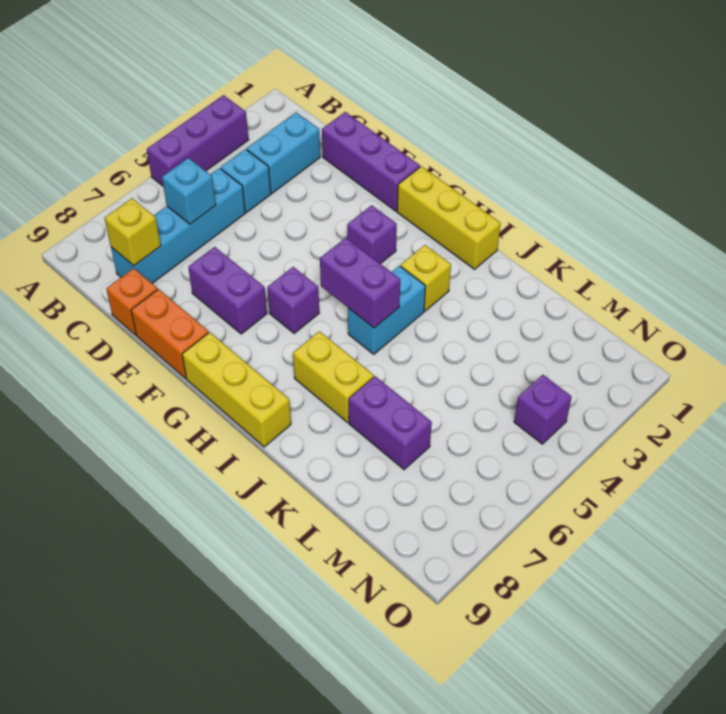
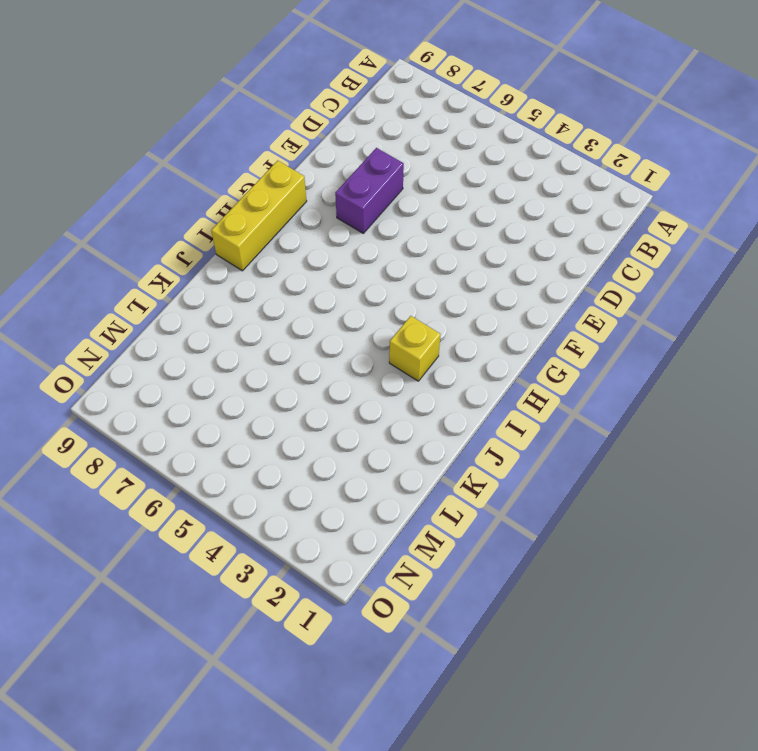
none -> purple 1x3 brick [147,95,249,186]
none -> cyan 1x2 brick [247,112,320,193]
none -> cyan 1x1 brick [221,149,271,212]

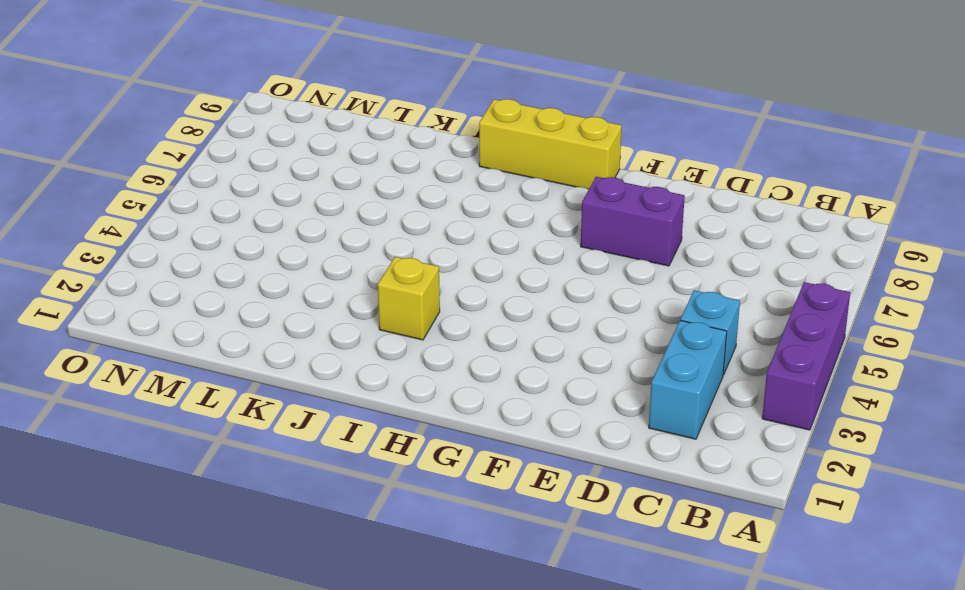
none -> cyan 1x4 brick [111,168,245,283]
none -> purple 1x3 brick [322,112,420,211]
none -> orange 1x1 brick [106,268,158,335]

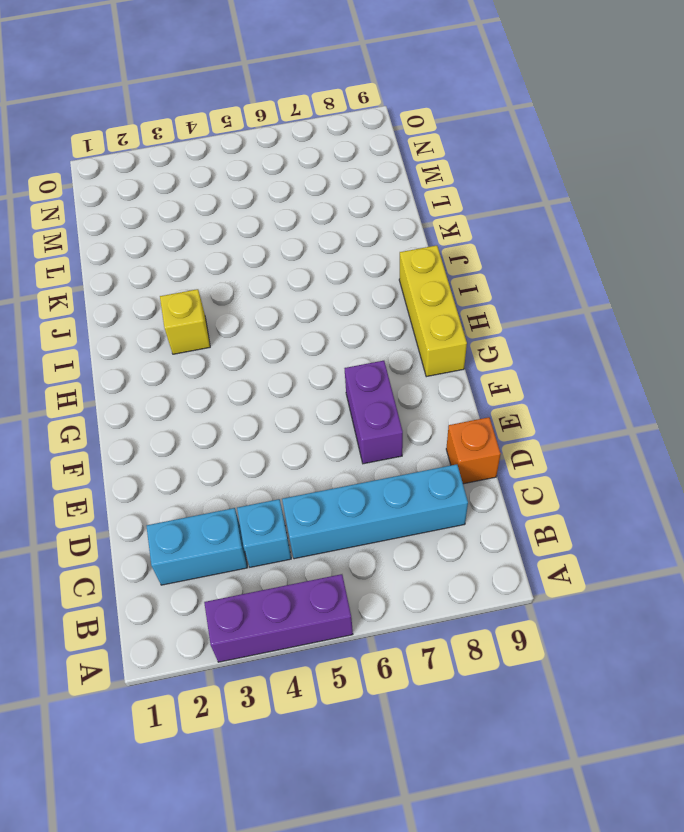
none -> purple 1x3 brick [322,112,420,211]
none -> orange 1x2 brick [131,289,209,378]
none -> yellow 1x3 brick [397,166,501,269]

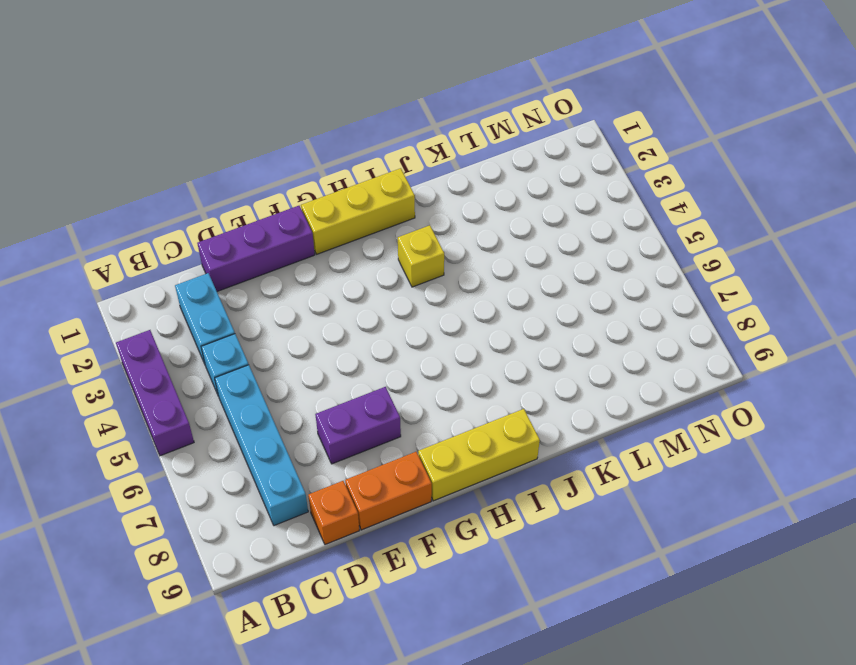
none -> purple 1x1 brick [347,205,397,264]
none -> purple 1x1 brick [267,267,319,333]
none -> cyan 1x2 brick [348,266,425,354]

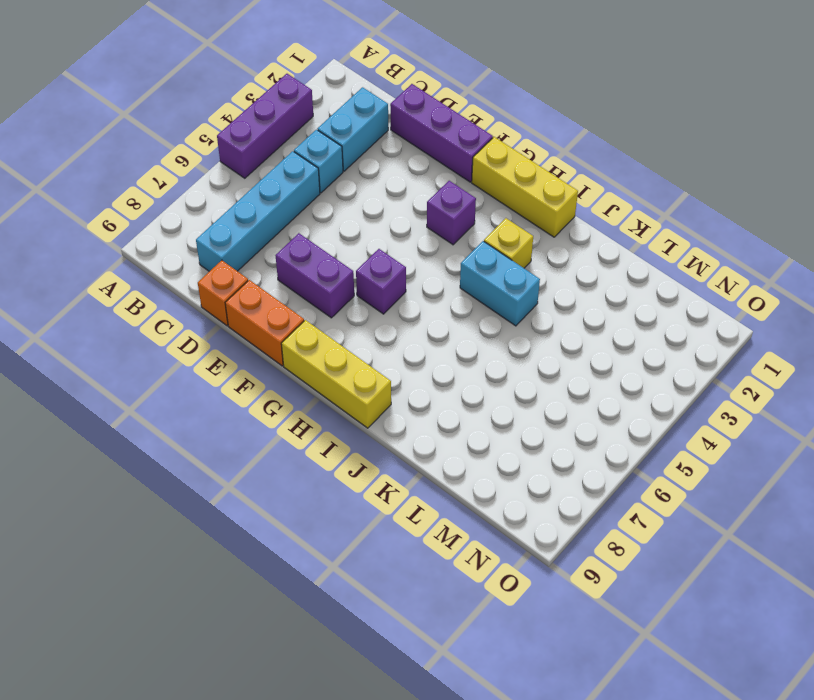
cyan 1x2 brick [460,241,540,326] -> cyan 1x2 brick turned to [348,266,425,354]
none -> yellow 1x2 brick [293,331,374,422]
none -> purple 1x2 brick [349,376,432,470]
none -> purple 1x1 brick [514,375,572,444]

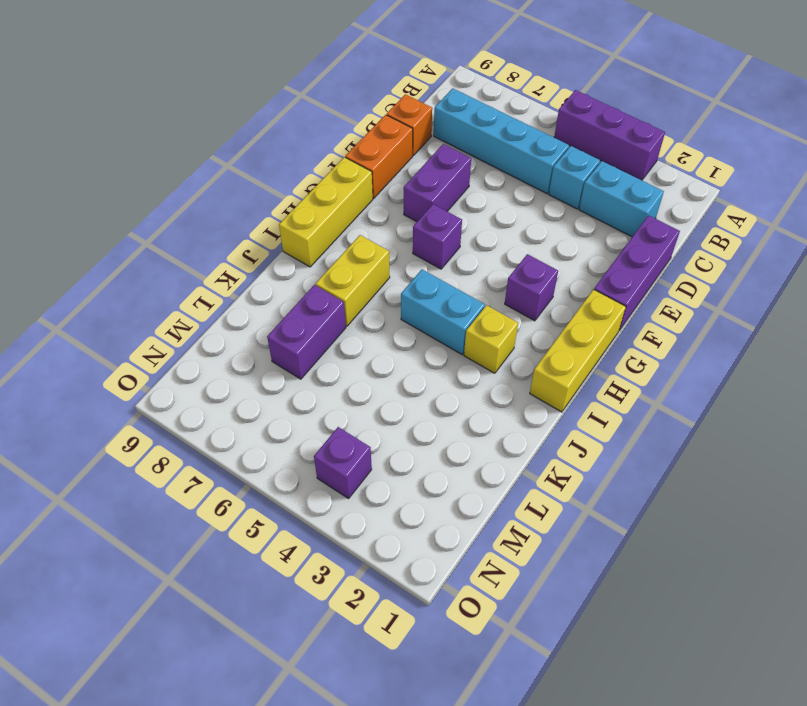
none -> cyan 1x1 brick [162,158,216,224]
none -> yellow 1x1 brick [104,198,161,266]
none -> purple 1x2 brick [320,238,400,328]

